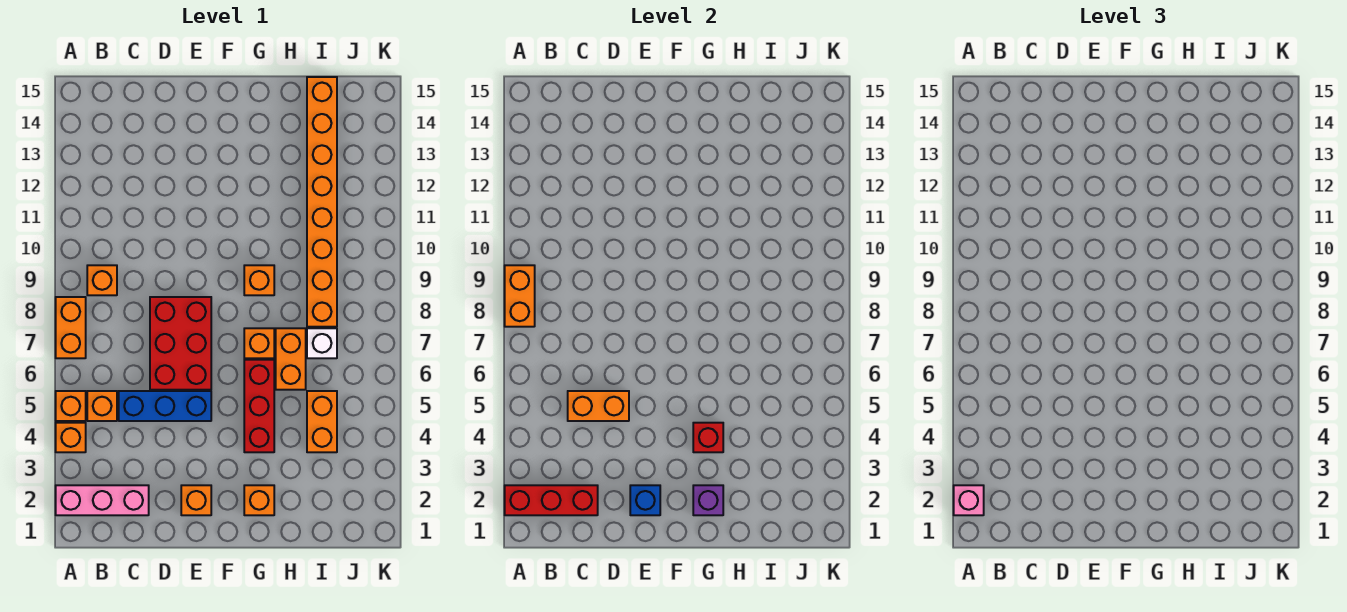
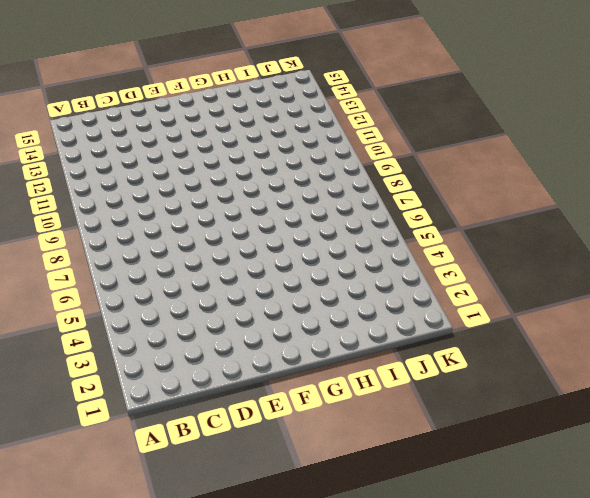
none -> pink 1x3 brick [56,485,149,515]
none -> orange 1x1 brick [56,423,86,452]
none -> orange 1x1 brick [56,391,86,421]

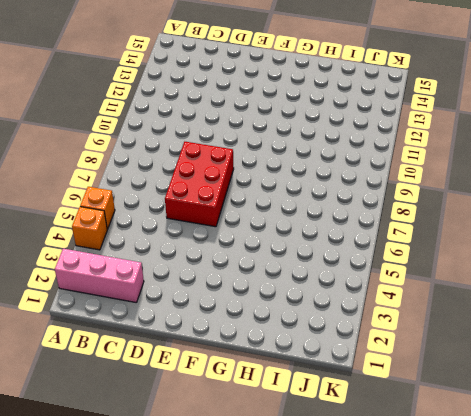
none -> orange 1x2 brick [56,297,86,358]
none -> orange 1x1 brick [87,391,117,421]
none -> orange 1x1 brick [87,265,117,295]

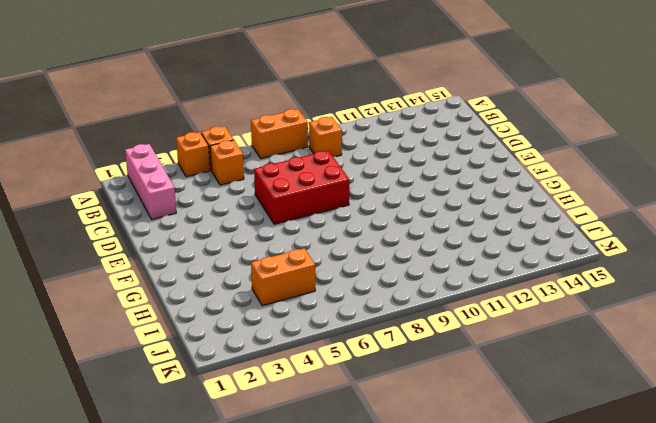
none -> blue 1x3 brick [119,391,211,421]
none -> orange 1x1 brick [181,485,211,515]
none -> orange 1x1 brick [244,485,274,515]

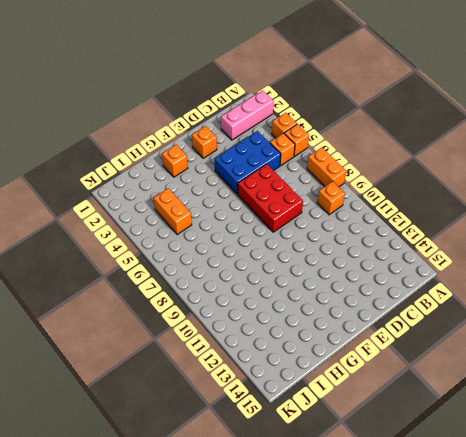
blue 2x3 brick [215,131,281,194] -> blue 1x3 brick [119,391,211,421]
none -> red 1x3 brick [244,360,274,452]
none -> orange 1x1 brick [244,328,274,358]
none -> orange 1x1 brick [244,265,274,295]

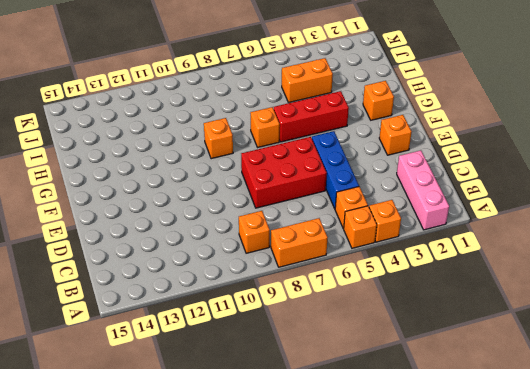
none -> orange 1x2 brick [276,328,306,390]
none -> white 1x1 brick [307,328,337,358]
none -> orange 1x8 brick [307,77,337,327]

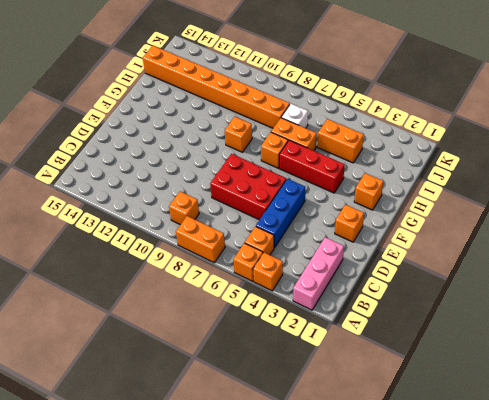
none -> red 1x3 brick [505,485,598,515]
none -> orange 1x2 brick [505,265,535,327]
none -> orange 1x2 brick [568,391,629,421]

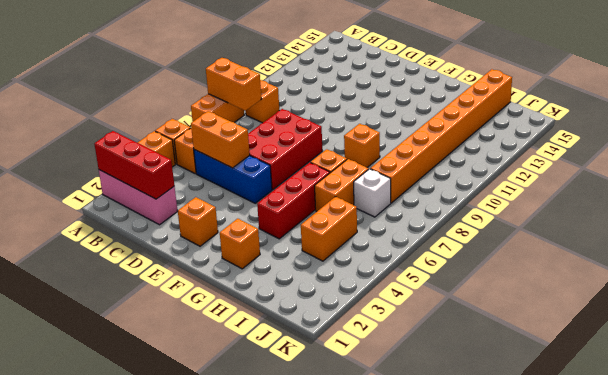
orange 1x2 brick [206,58,261,111] -> orange 1x2 brick turned to [505,265,535,327]
none -> blue 1x1 brick [630,485,660,515]
none -> purple 1x1 brick [693,485,723,515]
none -> red 1x1 brick [693,423,723,452]

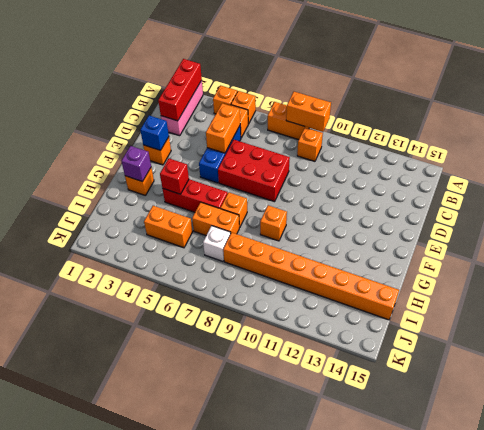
none -> pink 1x1 brick [954,485,984,515]

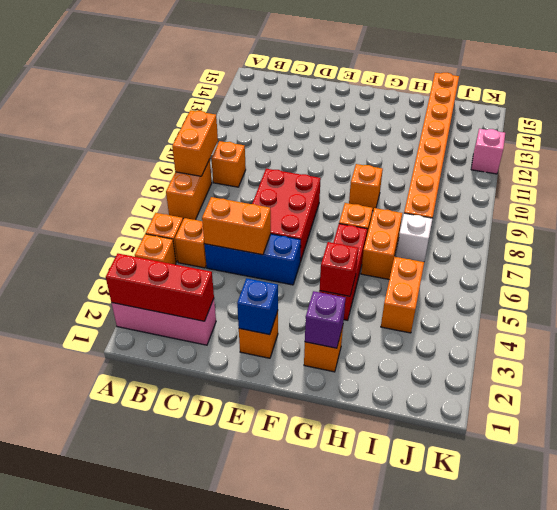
pink 1x1 brick [471,129,505,174] -> pink 1x1 brick moved to [954,485,984,515]

